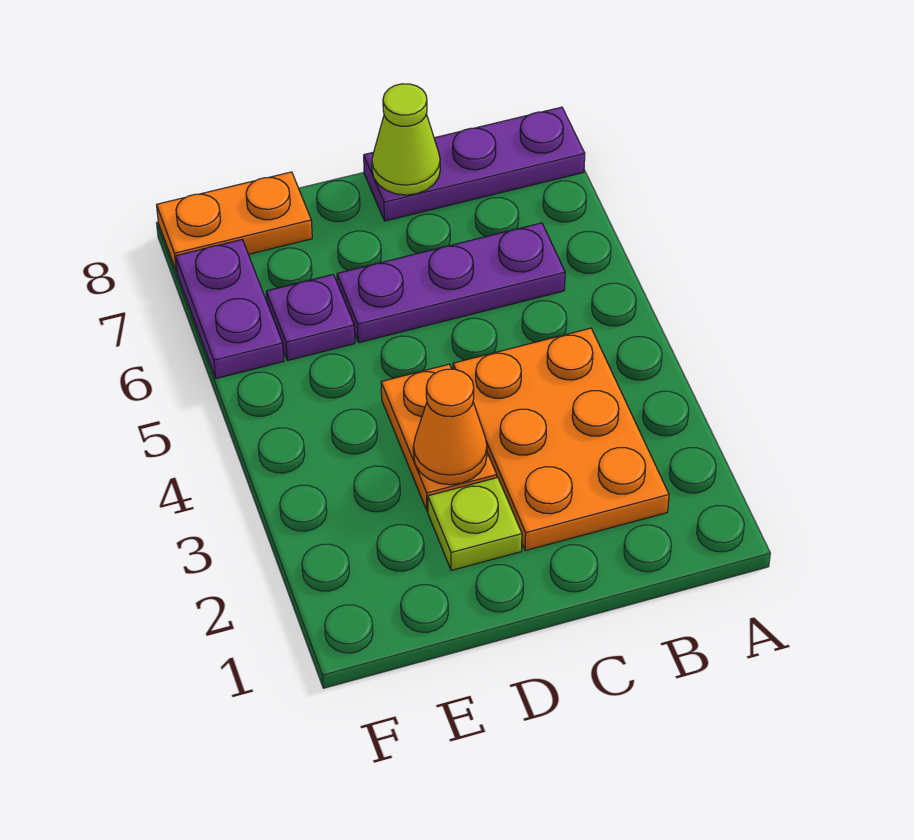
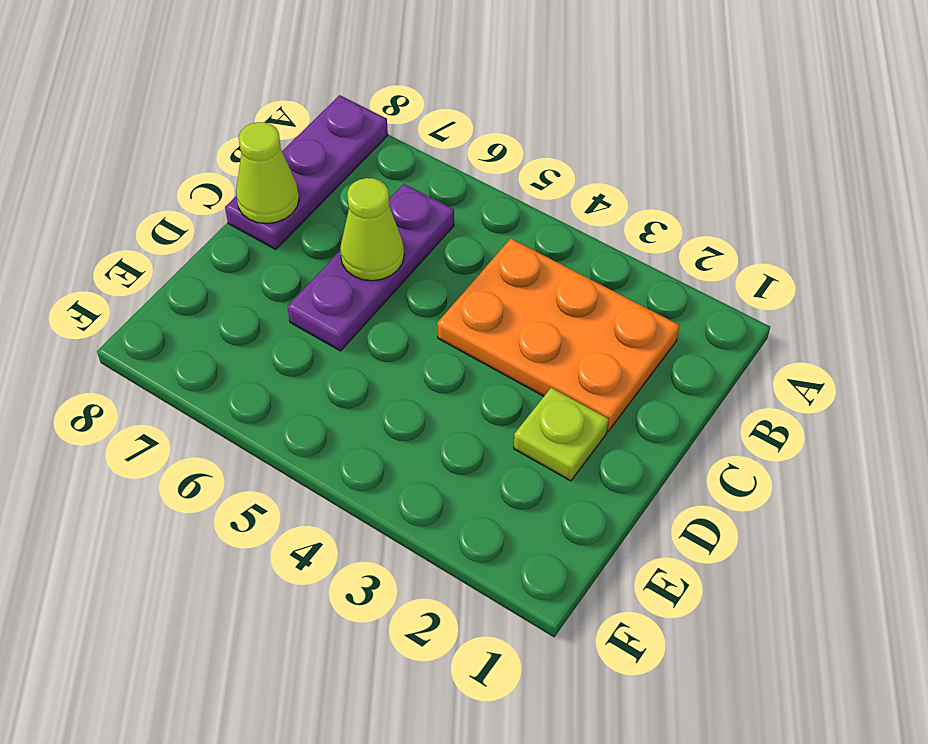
lime 1x1 cone [340,178,404,281] -> none
none -> orange 1x2 plate [381,364,497,511]
none -> purple 1x1 plate [266,275,355,361]

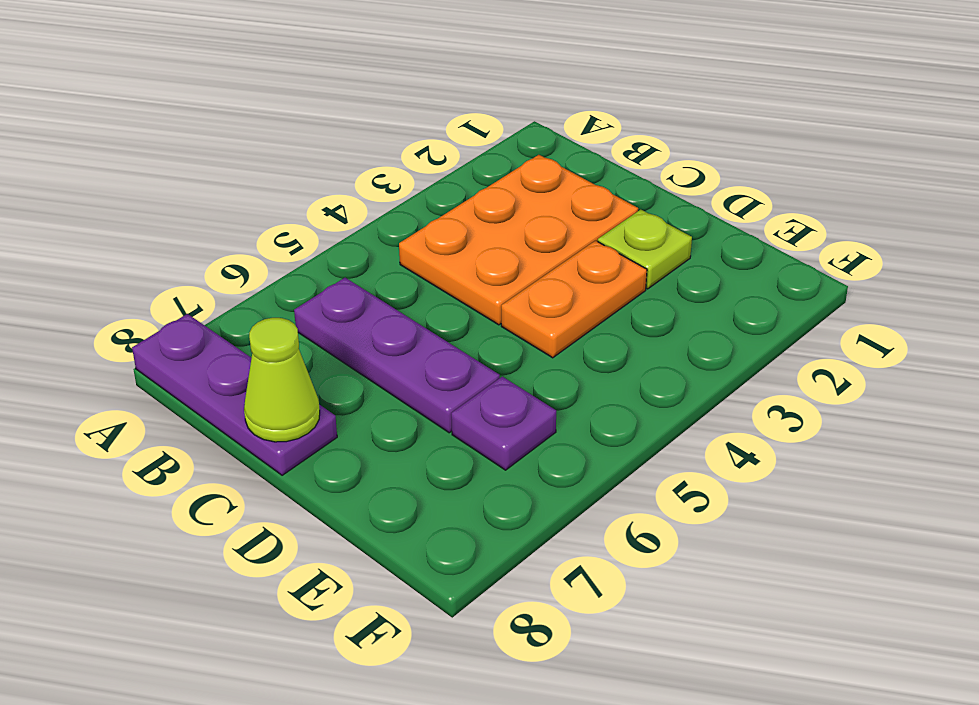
none -> orange 1x2 plate [157,172,312,272]
none -> purple 1x2 plate [175,240,284,379]

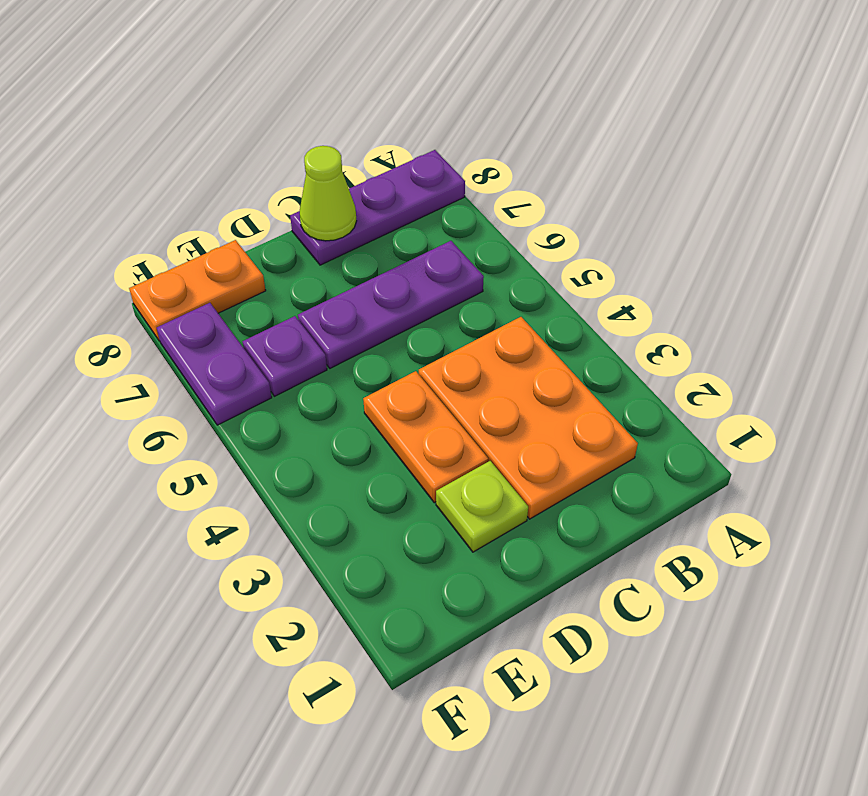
none -> orange 1x1 cone [413,369,487,485]

